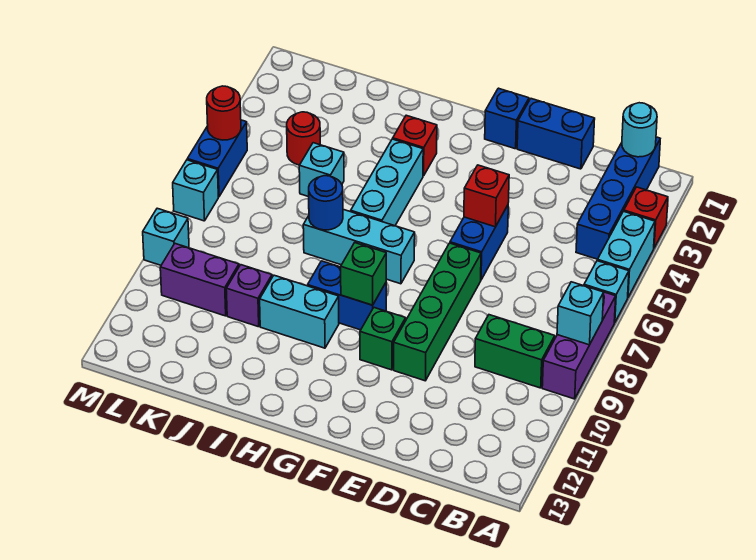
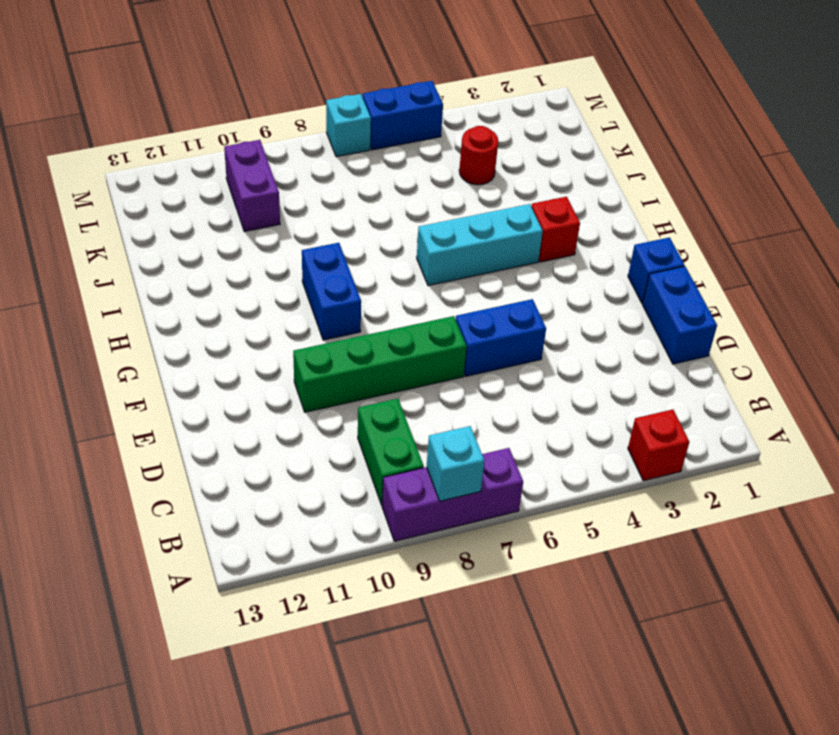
none -> cyan 1x2 brick [597,211,655,297]
none -> cyan 1x1 brick [584,261,629,323]
none -> blue 1x4 brick [576,137,660,259]

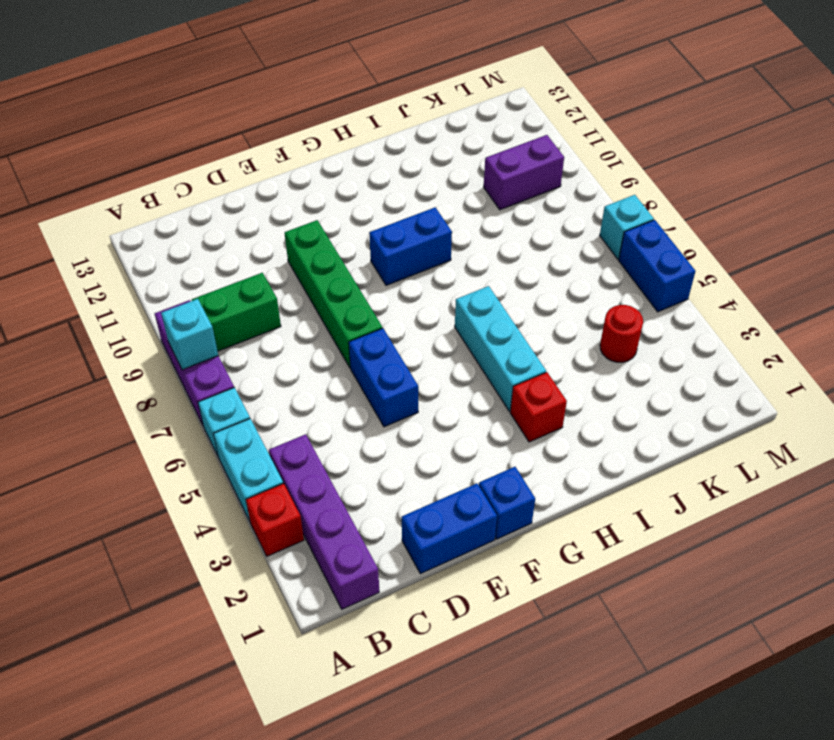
purple 1x4 brick [269,434,379,609] -> blue 1x4 brick [576,137,660,259]
none -> green 1x1 brick [360,308,406,370]
none -> cyan 1x3 brick [303,209,415,284]
none -> cyan 1x2 brick [260,275,339,348]

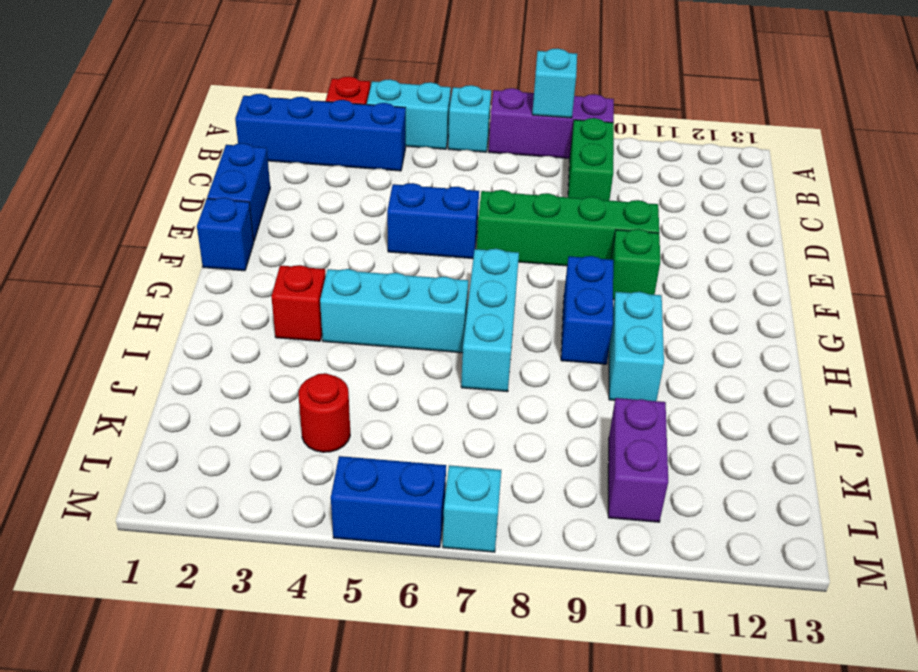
none -> cyan 1x1 brick [299,143,344,197]
none -> purple 1x1 brick [226,265,272,327]
none -> cyan 1x1 brick [143,208,189,265]

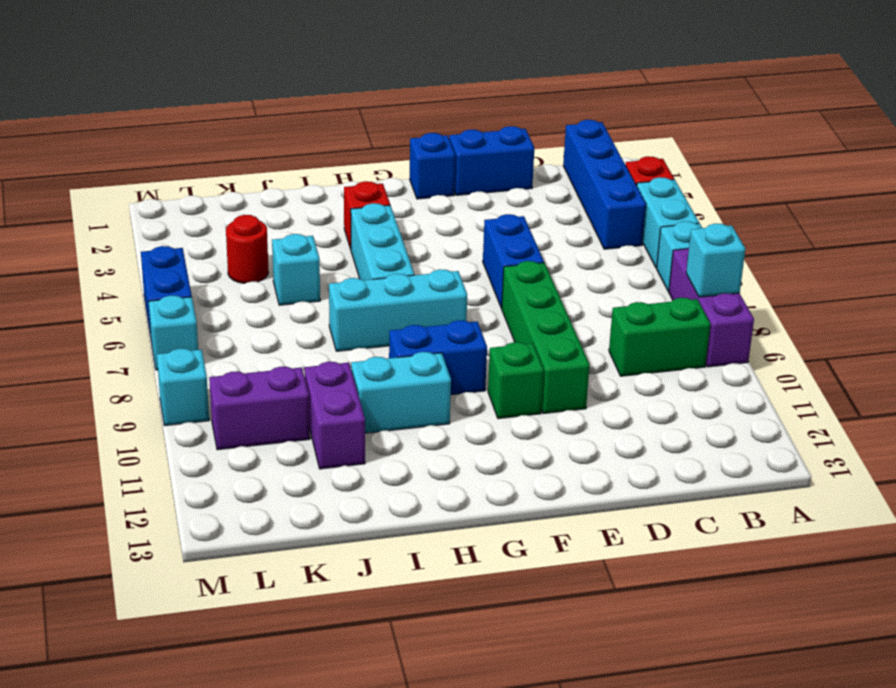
purple 1x2 brick [304,362,365,469] -> purple 1x1 brick [226,265,272,327]
none -> cyan 1x1 round brick [622,103,657,157]
none -> red 1x1 brick [464,165,509,227]
none -> green 1x1 brick [341,243,386,305]

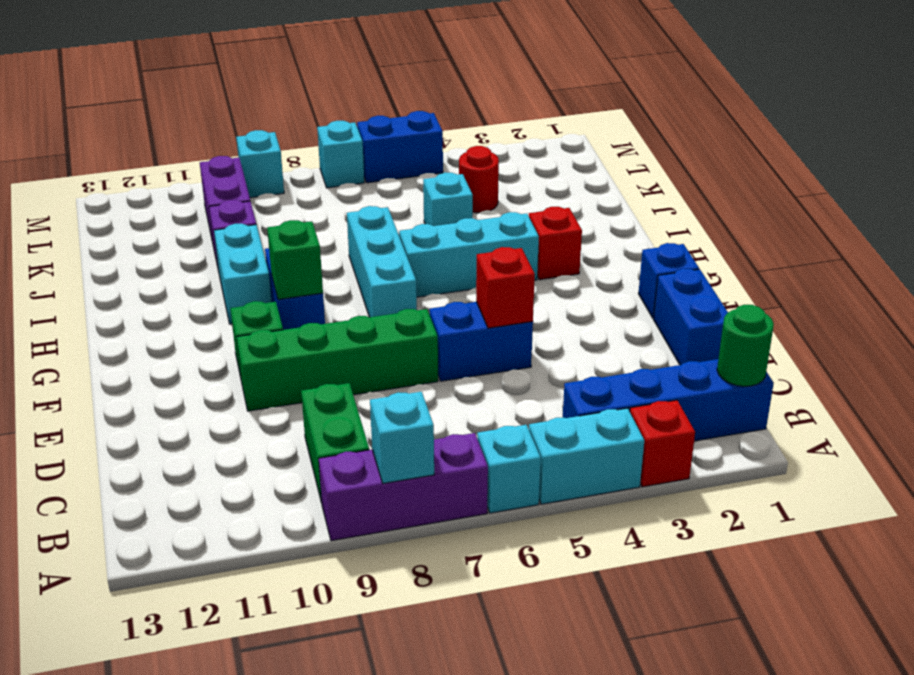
green 1x1 round brick [717,305,774,386] -> cyan 1x1 round brick [622,103,657,157]
none -> blue 1x1 round brick [309,176,343,230]
none -> red 1x1 round brick [207,86,241,140]

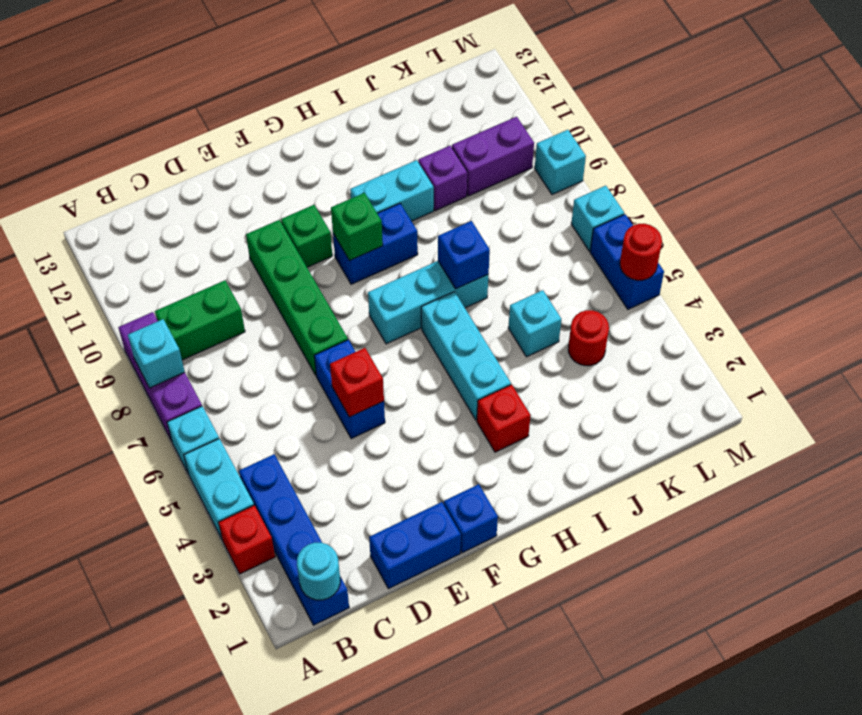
blue 1x1 brick [438,221,490,289] -> blue 1x1 round brick [309,176,343,230]

